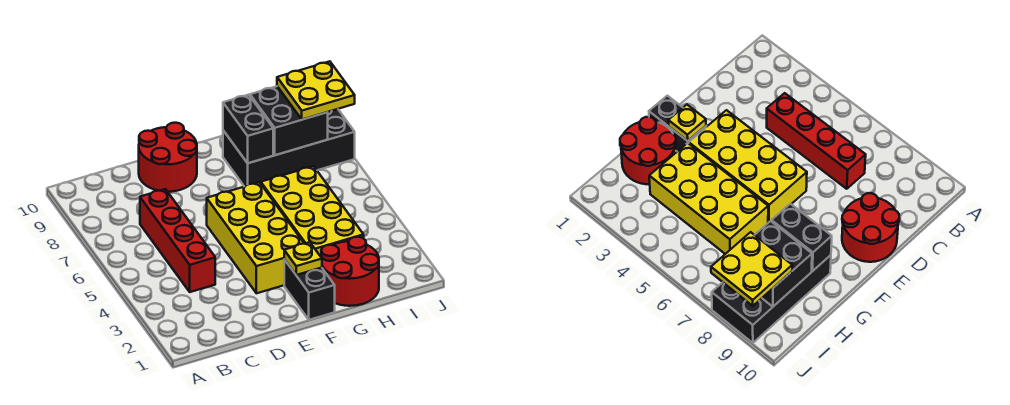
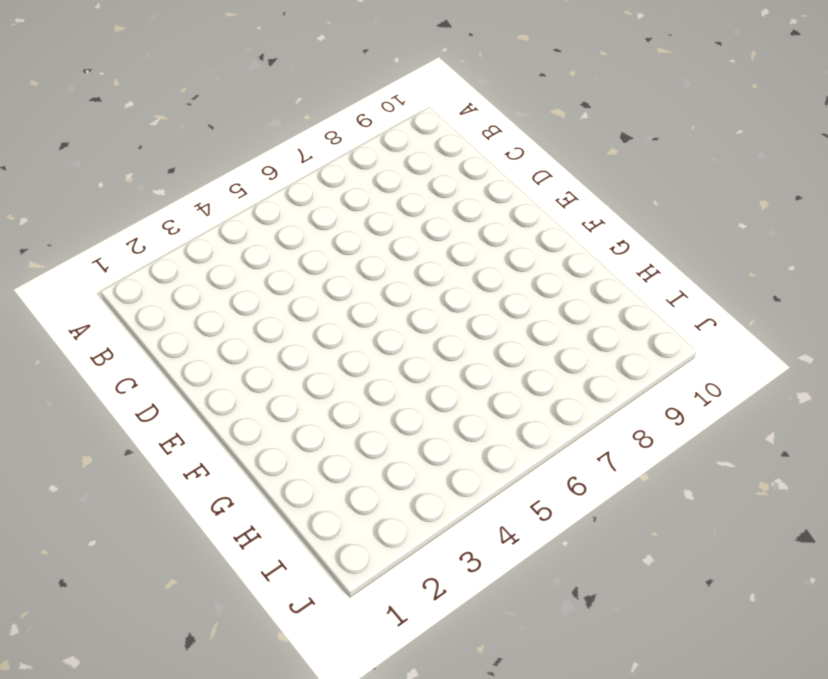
none -> red 1x4 brick [140,189,215,292]
none -> red 2x2 round brick [139,123,197,192]

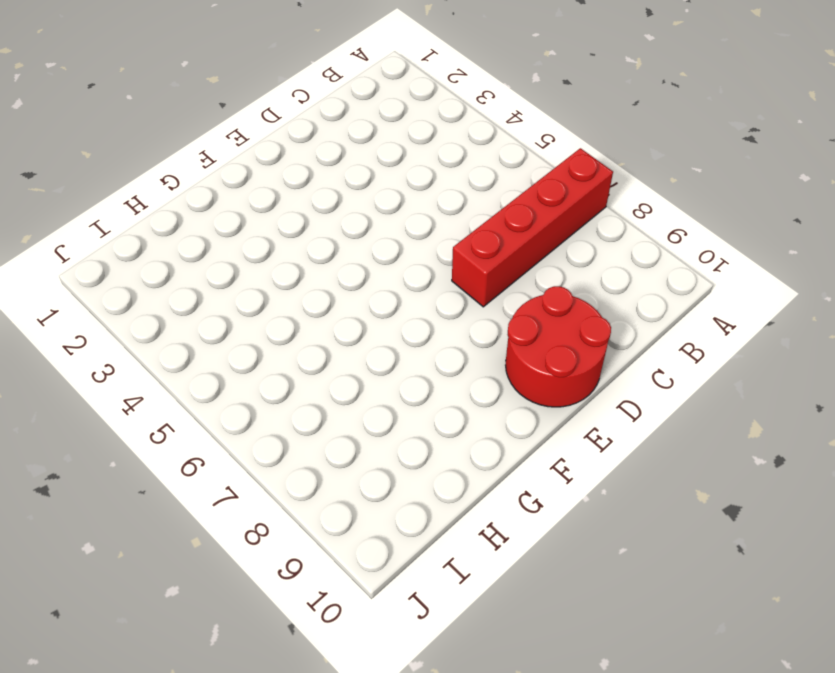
red 1x4 brick [452,148,613,307] -> red 1x4 brick turned to [140,189,215,292]
none -> yellow 2x4 brick [207,182,304,293]
none -> black 1x2 brick [284,260,335,320]

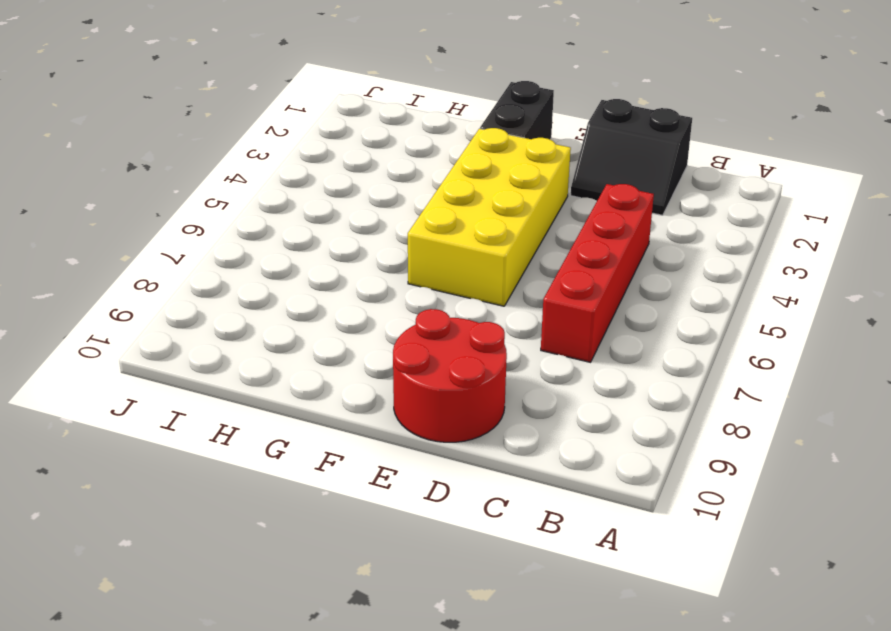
black 2x2 slope [571,99,692,215] -> none
none -> red 2x2 round brick [321,237,379,306]
none -> yellow 2x4 brick [261,166,364,257]

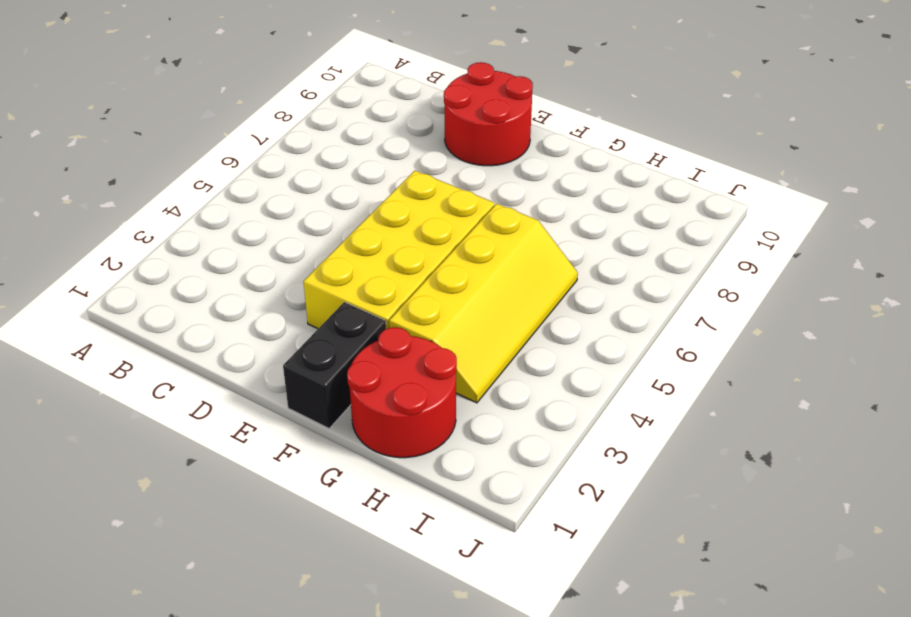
yellow 2x4 slope [389,204,578,403] -> yellow 2x4 brick [261,166,364,257]
none -> red 1x4 brick [140,189,215,292]
none -> black 2x4 brick [223,109,355,187]

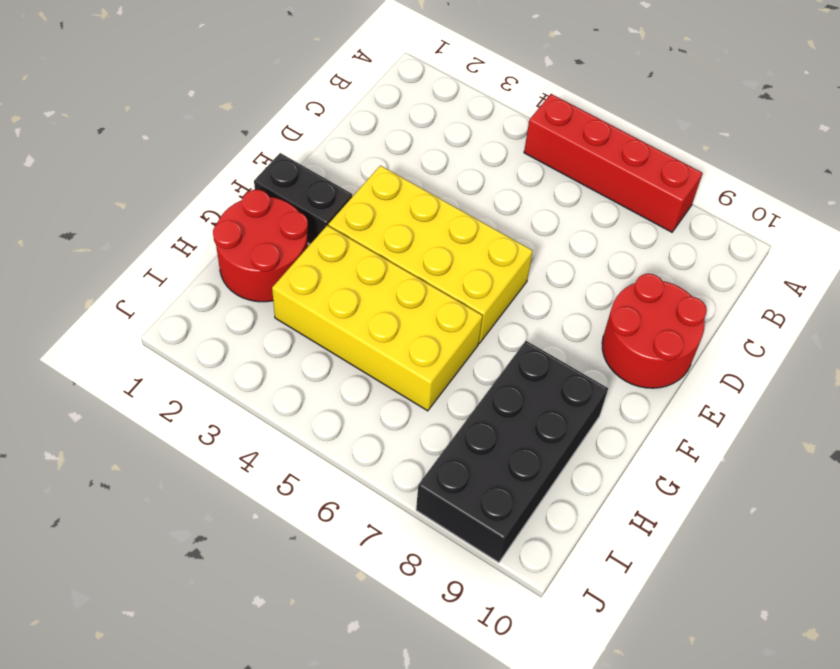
red 1x4 brick [524,94,703,232] -> red 1x4 brick moved to [140,189,215,292]
none -> yellow 1x1 plate [284,242,322,275]
none -> black 1x2 brick [223,95,273,163]

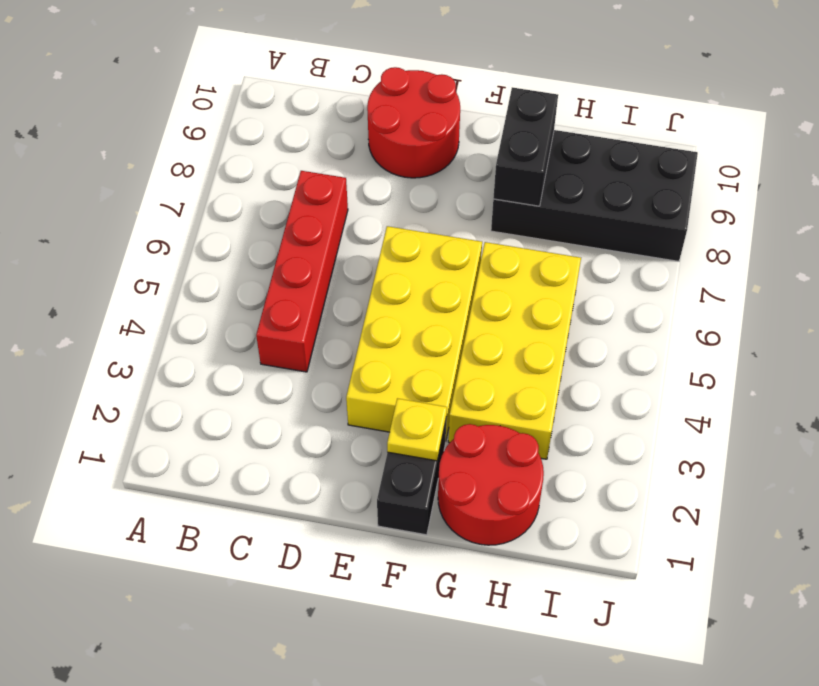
none -> black 2x2 brick [250,86,328,155]
none -> yellow 2x2 plate [277,61,355,120]

